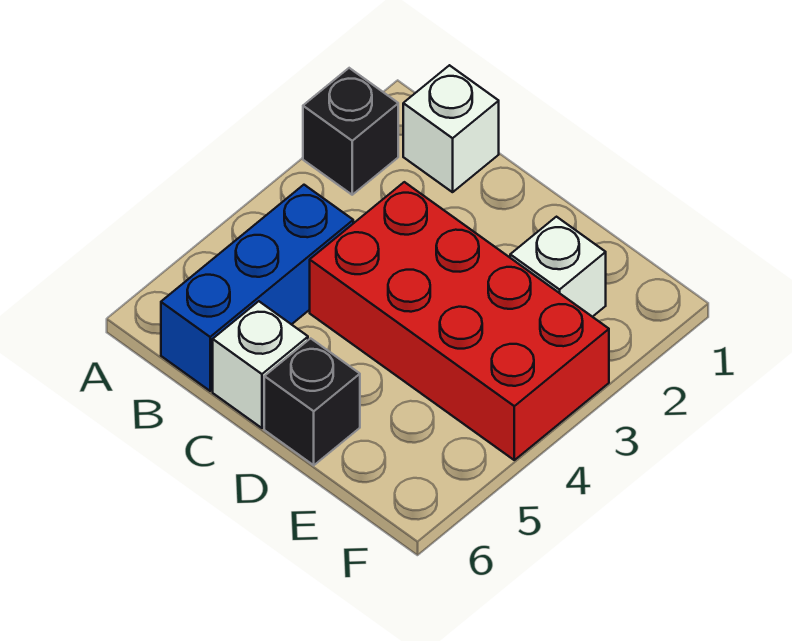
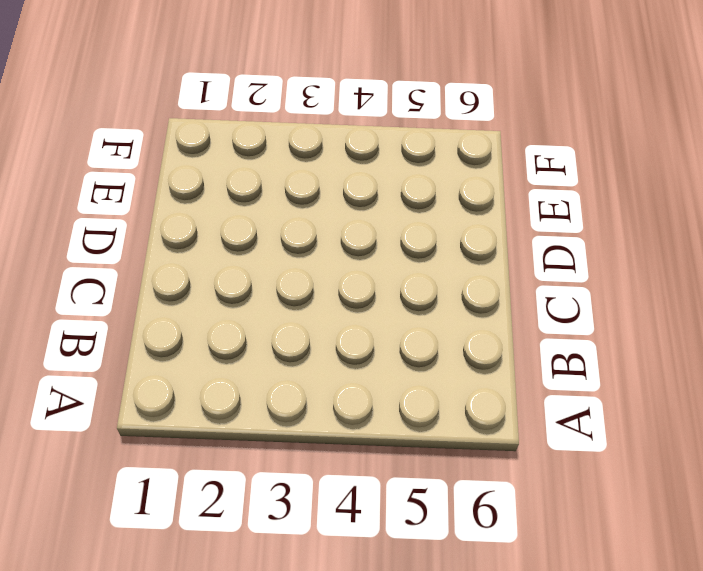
none -> black 1x1 brick [303,68,398,195]
none -> white 1x1 brick [403,65,499,192]

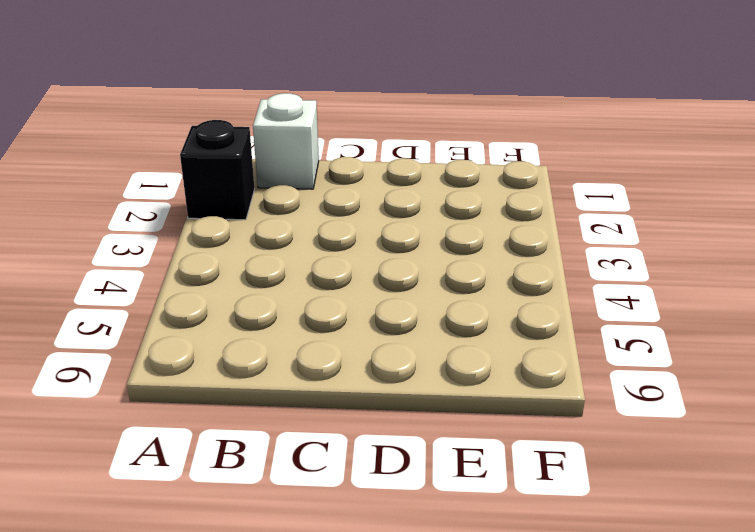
none -> blue 1x3 brick [161,185,353,391]
none -> red 2x4 brick [310,182,609,460]

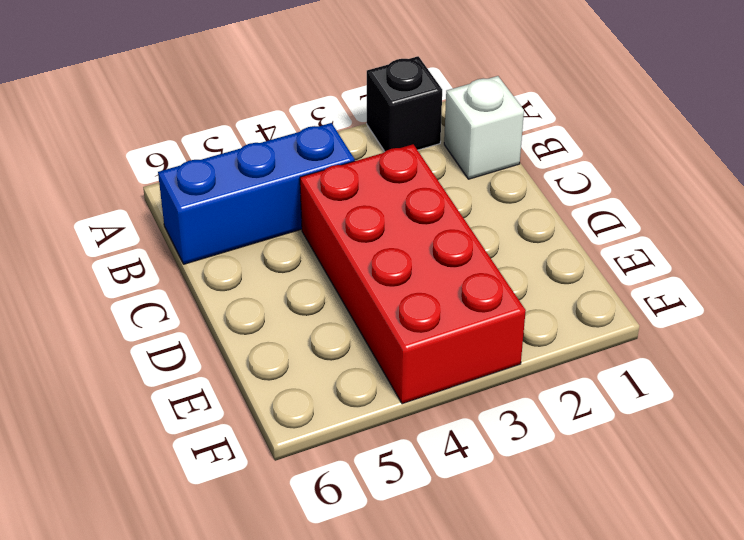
none -> white 1x1 brick [213,301,308,428]
none -> black 1x1 brick [264,338,360,465]

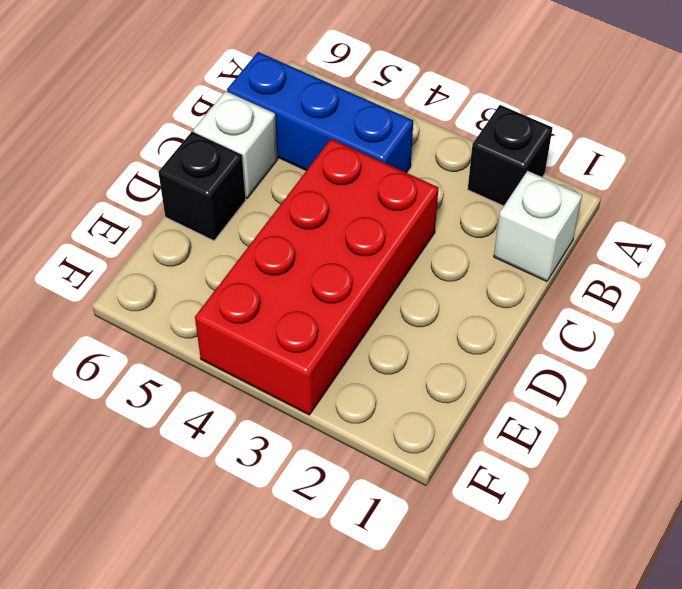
none -> white 1x1 brick [510,217,606,317]

